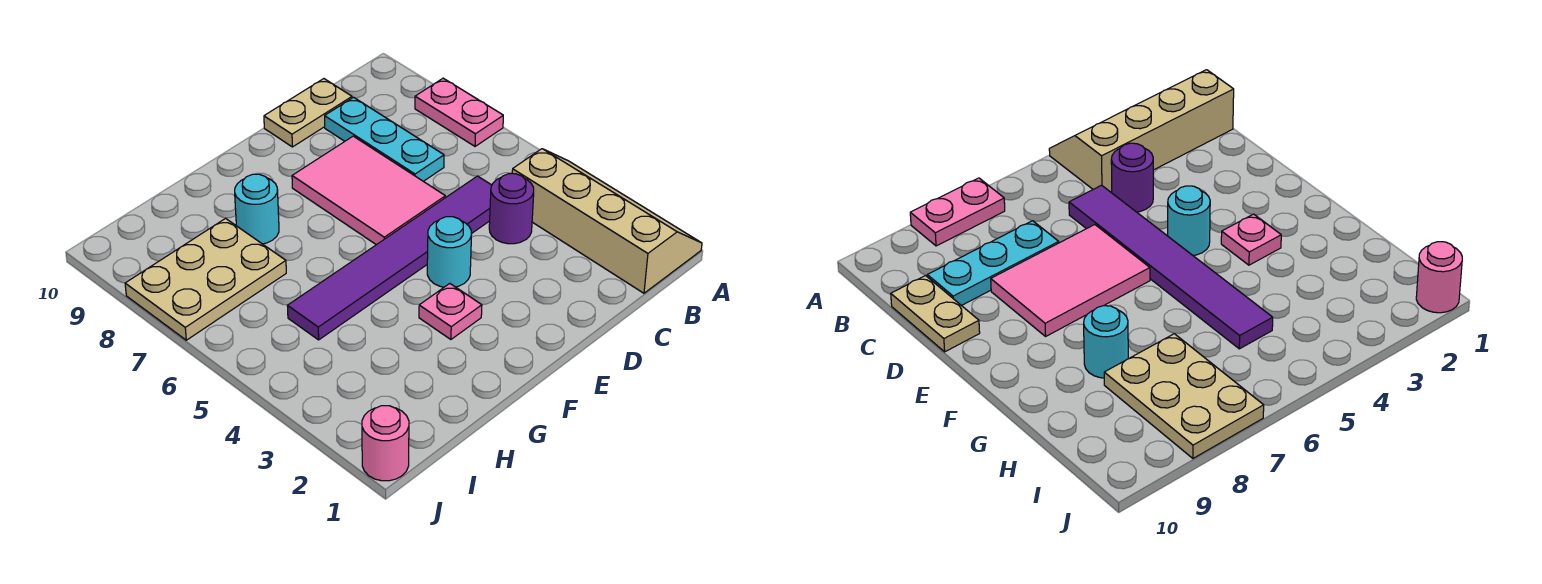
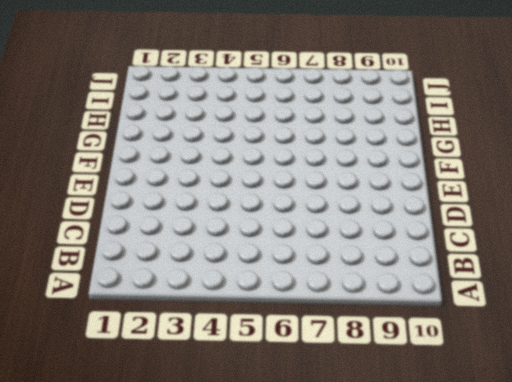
none -> tan 2x4 slope [512,149,702,293]
none -> pink 1x2 plate [415,78,503,146]
none -> purple 1x1 round brick [489,174,534,244]

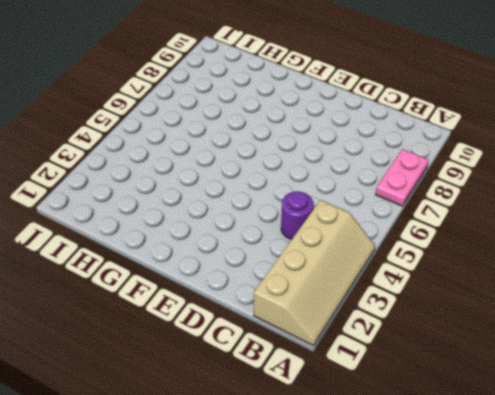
none -> purple 1x6 tile [288,176,492,340]
none -> cyan 1x3 plate [325,97,444,181]
none -> tan 1x2 plate [264,79,352,147]

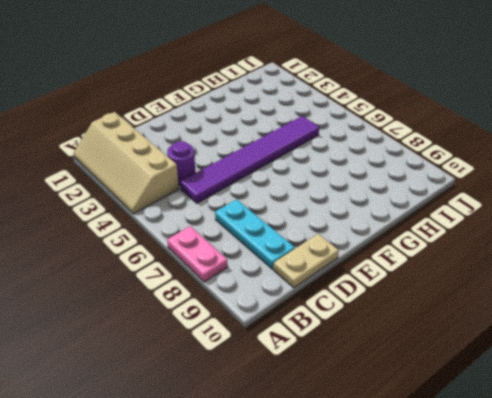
none -> pink 2x3 tile [292,136,445,245]
none -> cyan 1x1 round brick [427,217,471,287]
none -> pink 1x1 plate [419,284,482,339]

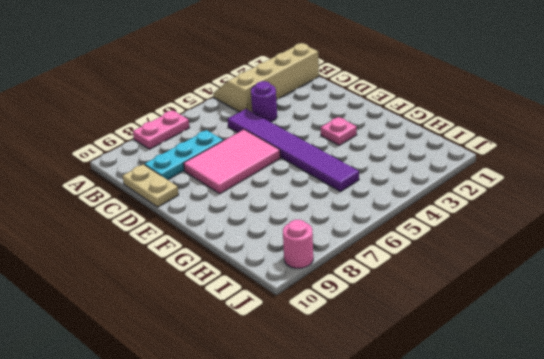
pink 1x1 round brick [283,220,313,268] -> pink 1x1 round brick moved to [362,406,409,481]
none -> cyan 1x1 round brick [427,217,471,287]
none -> cyan 1x1 round brick [235,174,279,244]
none -> tan 2x3 plate [125,219,286,340]

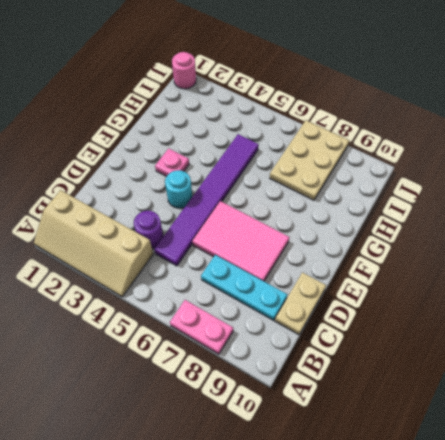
none -> cyan 1x1 round brick [235,174,279,244]

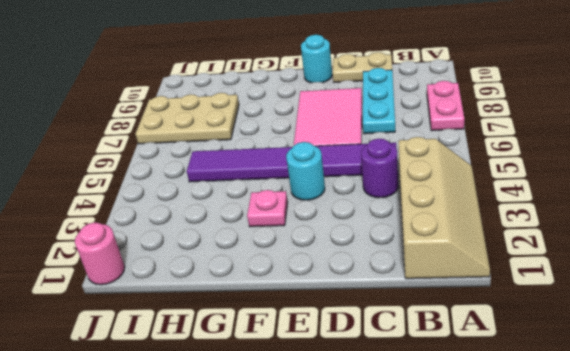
cyan 1x1 round brick [301,35,332,83] -> cyan 1x1 round brick moved to [235,174,279,244]

